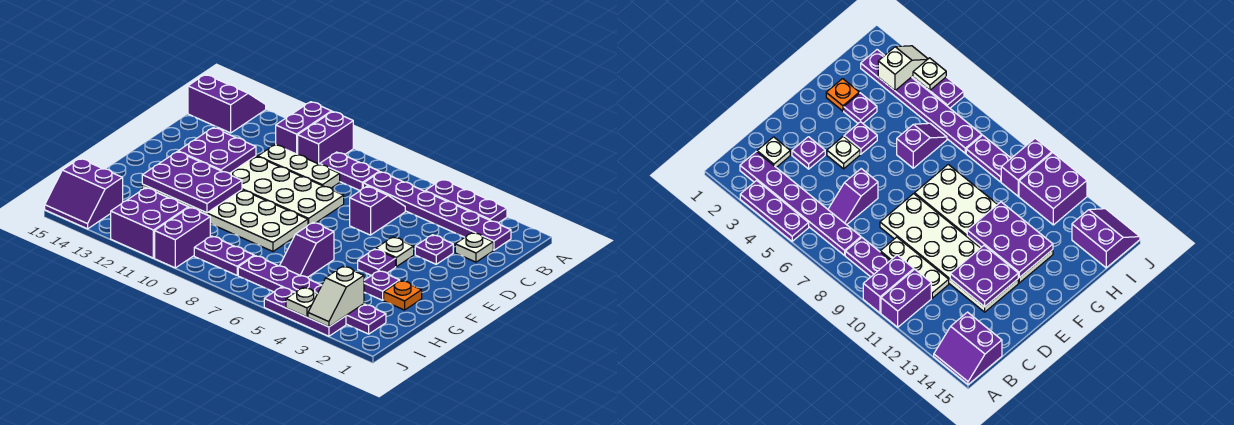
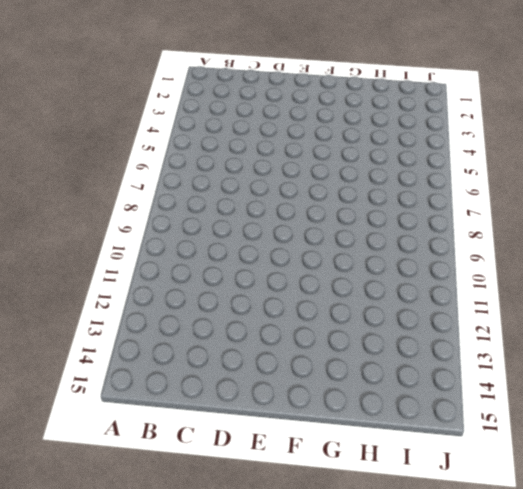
none -> purple 1x3 plate [425,179,507,223]
none -> purple 1x2 brick [298,111,353,164]
none -> purple 1x2 brick [276,102,332,154]

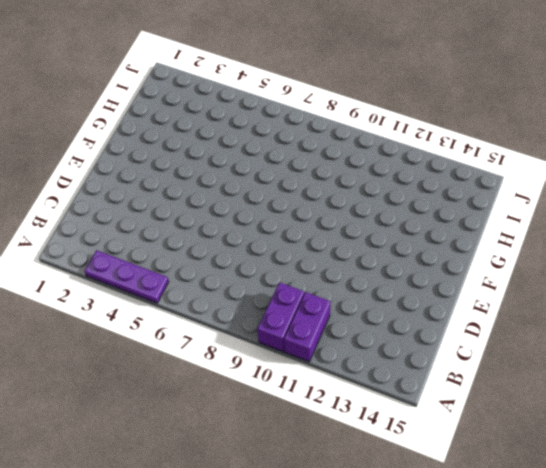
none -> purple 2x2 slope [188,74,266,133]
none -> purple 1x6 plate [363,172,511,250]
none -> purple 1x2 plate [320,152,379,191]

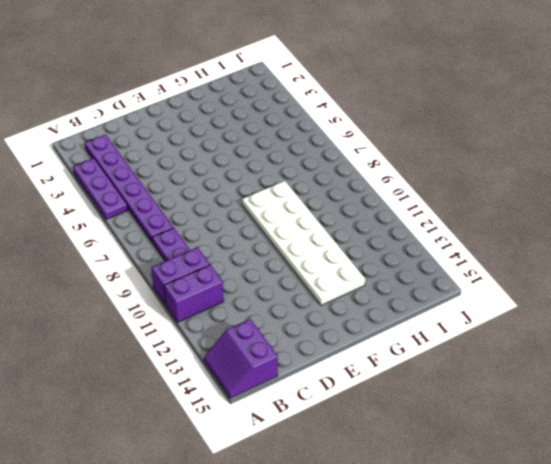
none -> white 1x1 plate [455,233,493,262]
none -> purple 1x2 slope [350,186,405,235]
none -> white 1x3 plate [258,145,340,188]

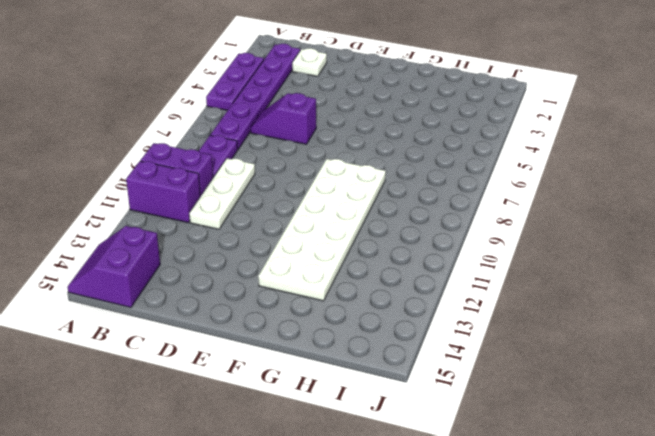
none -> purple 1x1 plate [415,235,453,264]
none -> white 2x6 plate [230,156,344,225]
none -> white 1x1 plate [376,237,414,267]

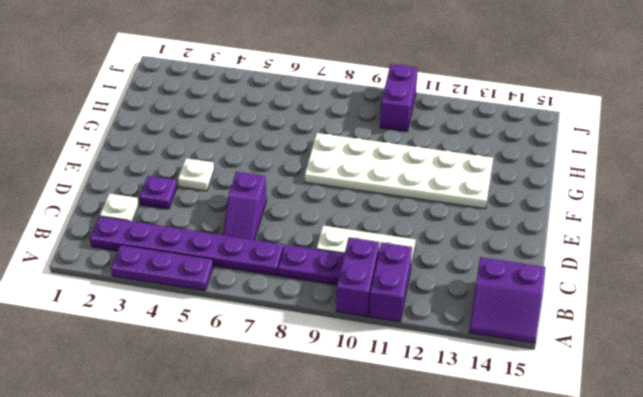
none -> white 2x6 plate [230,156,344,225]
none -> purple 1x1 plate [358,249,396,275]
none -> orange 1x1 plate [384,281,422,310]

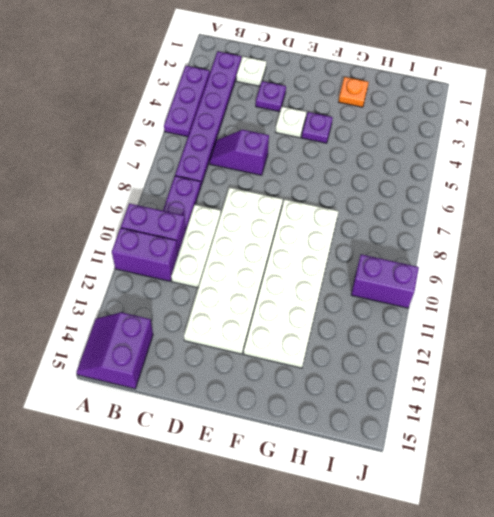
none -> purple 1x1 plate [364,271,400,300]
none -> purple 1x2 slope [280,223,334,277]
none -> purple 1x6 plate [238,256,386,334]

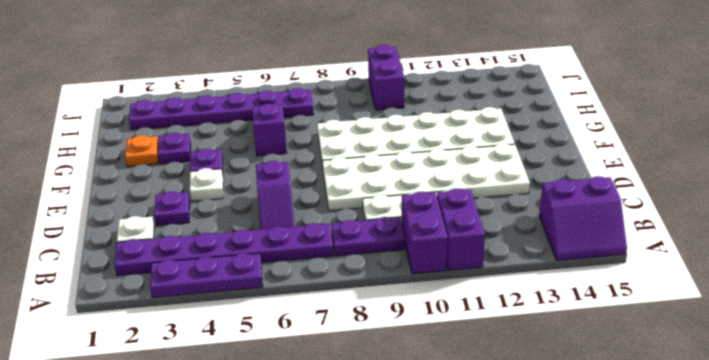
none -> purple 1x2 plate [194,236,254,275]
none -> purple 2x2 brick [111,188,188,258]
none -> purple 2x2 slope [45,159,123,229]

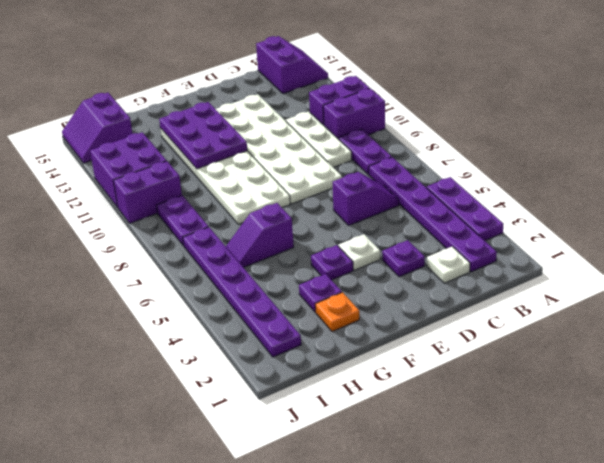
none -> purple 1x3 plate [264,287,346,336]
none -> purple 2x2 plate [178,128,256,173]
none -> white 1x2 slope [308,266,364,327]

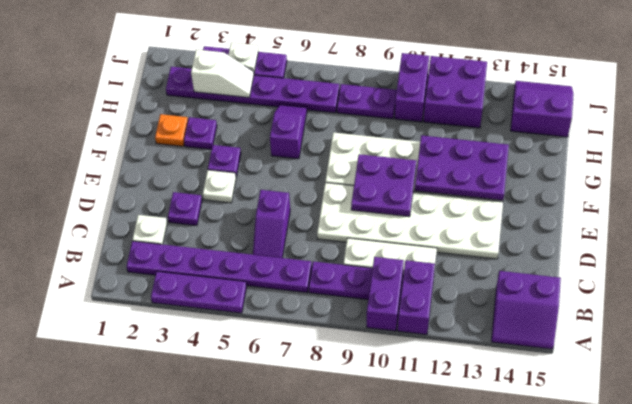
purple 2x2 plate [351,154,417,217] -> purple 2x2 plate moved to [178,128,256,173]
white 1x2 slope [191,50,254,98] -> white 1x2 slope turned to [308,266,364,327]

